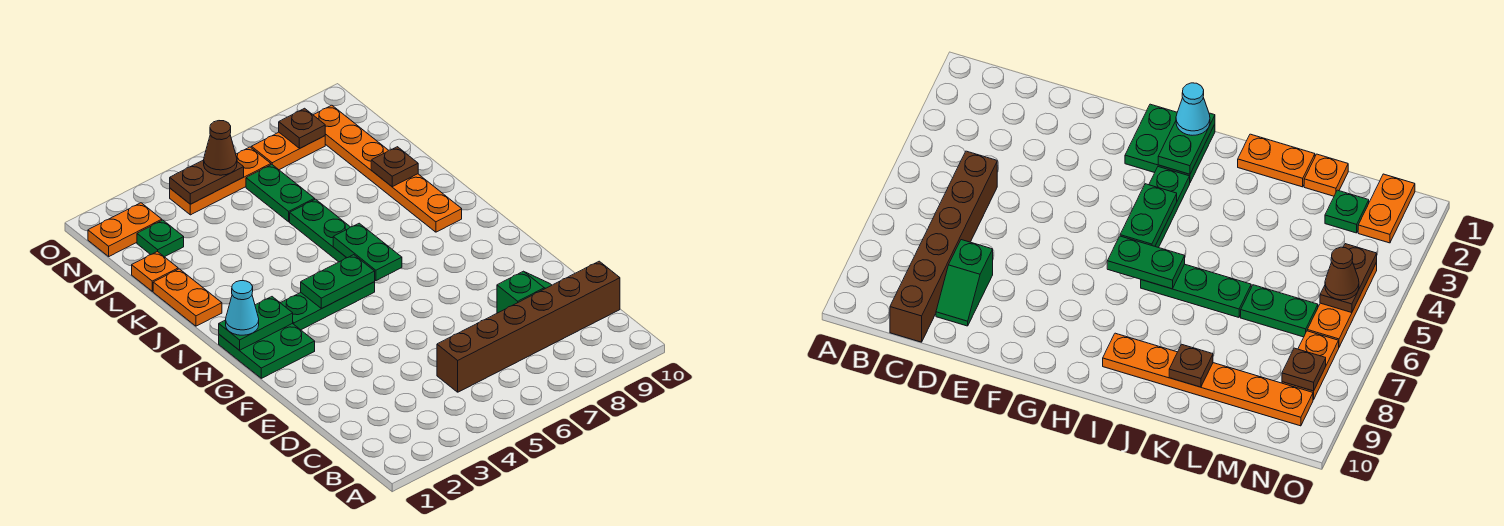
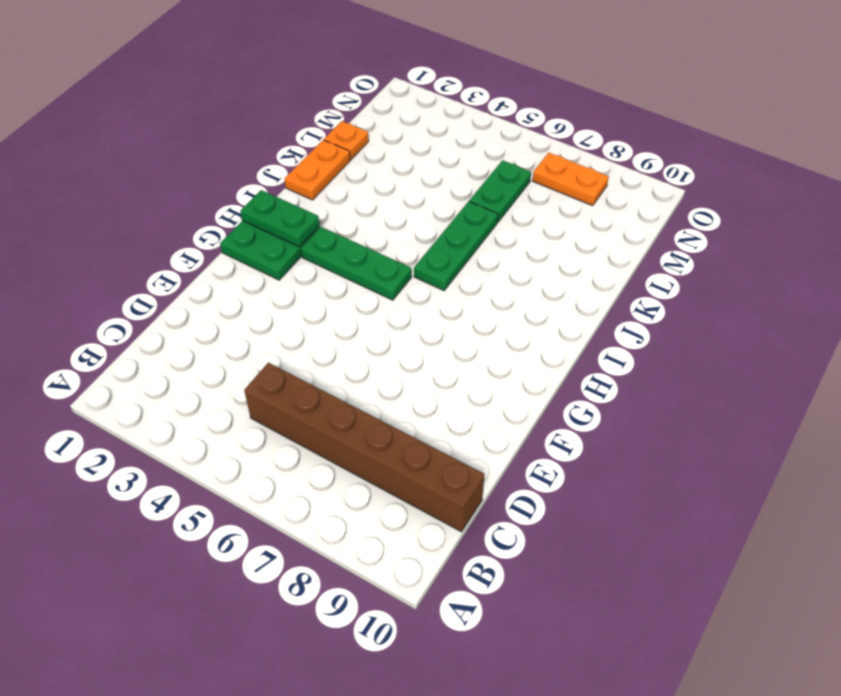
none -> green 1x2 slope [497,271,552,313]
none -> orange 1x6 plate [314,105,462,232]
none -> green 1x1 plate [137,220,184,257]

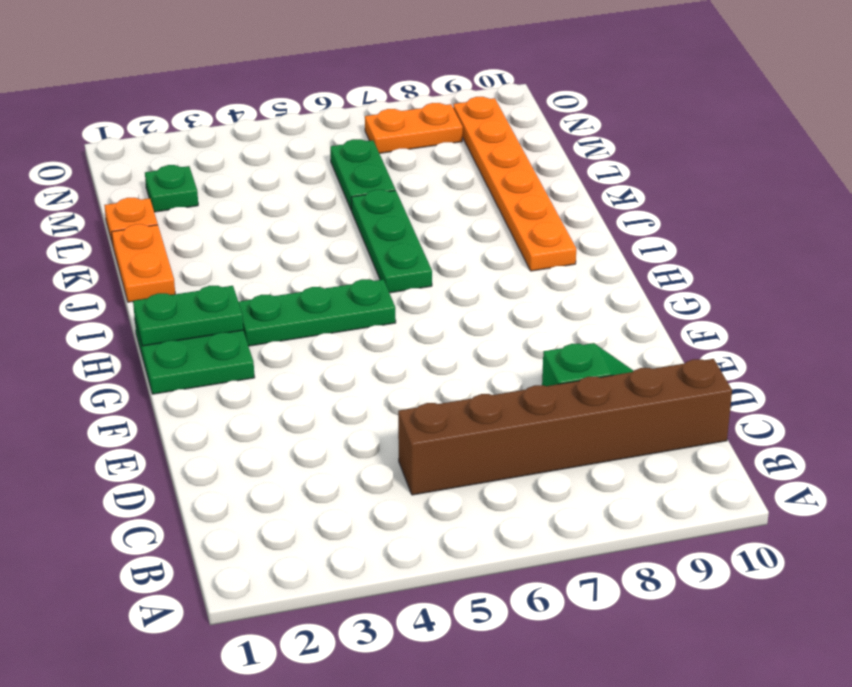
none -> orange 1x2 plate [88,203,162,256]
none -> orange 1x3 plate [170,147,271,215]
none -> green 1x2 plate [301,255,375,309]

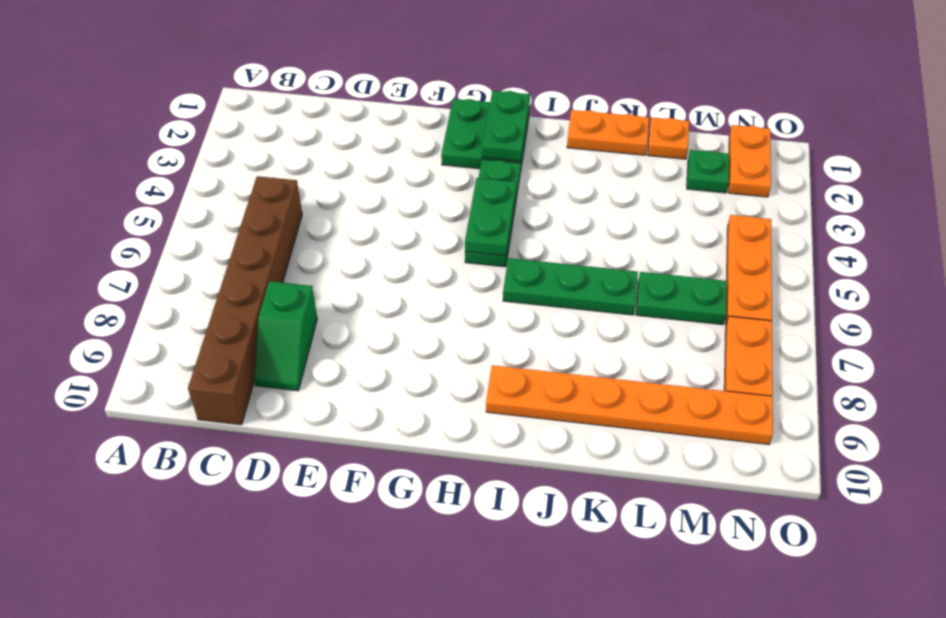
none -> green 1x2 plate [333,223,402,281]
none -> brown 1x1 plate [371,147,418,187]
none -> brown 1x2 plate [170,160,244,204]

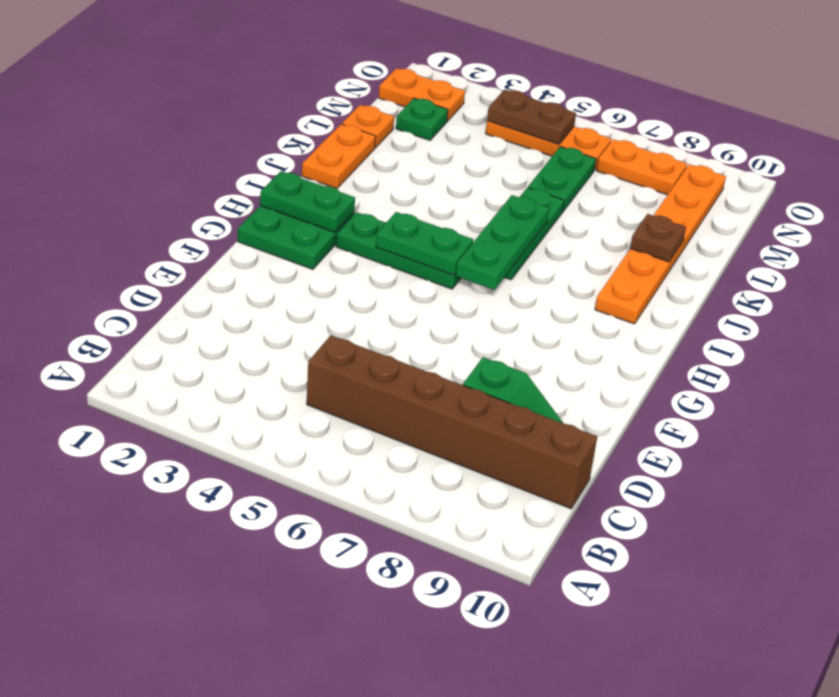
green 1x3 plate [456,195,549,290] -> green 1x2 plate [333,223,402,281]
none -> brown 1x1 plate [279,108,325,148]
none -> cyan 1x1 cone [226,281,259,335]
none -> brown 1x1 cone [204,121,237,175]

